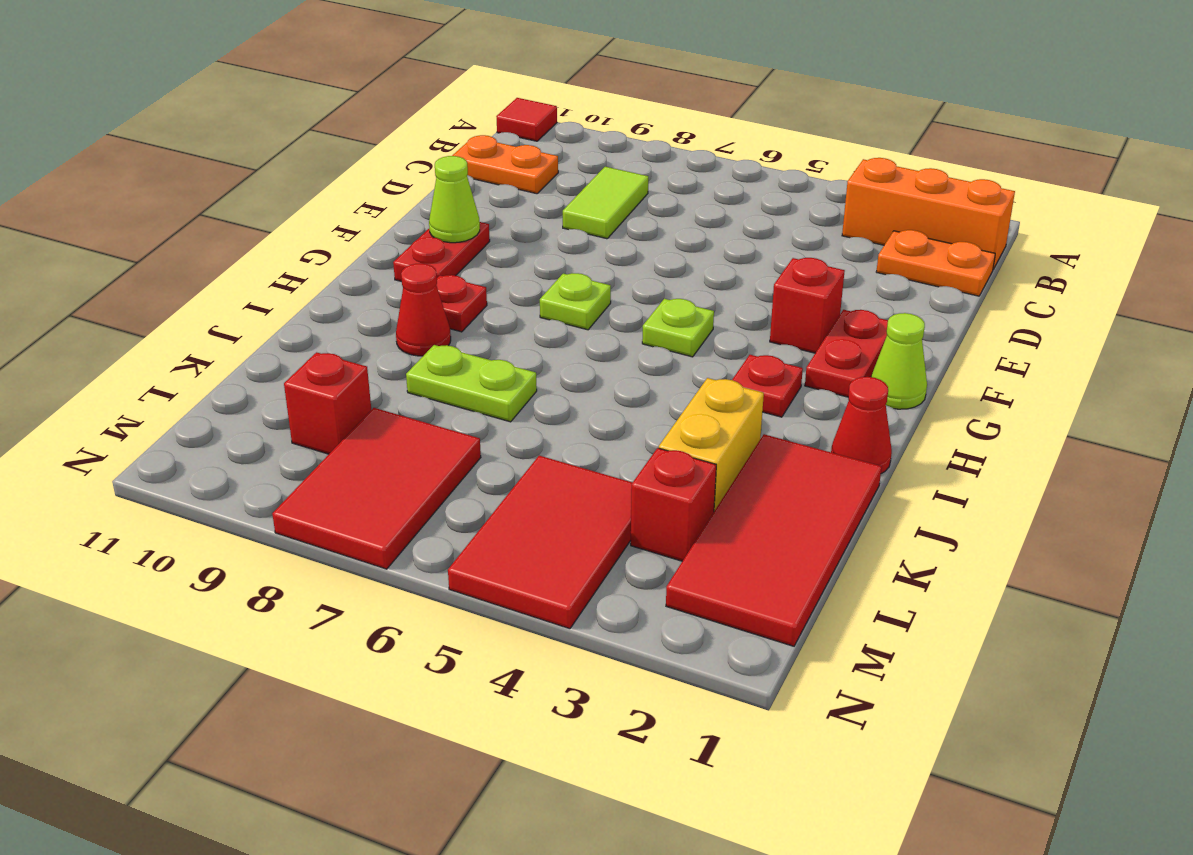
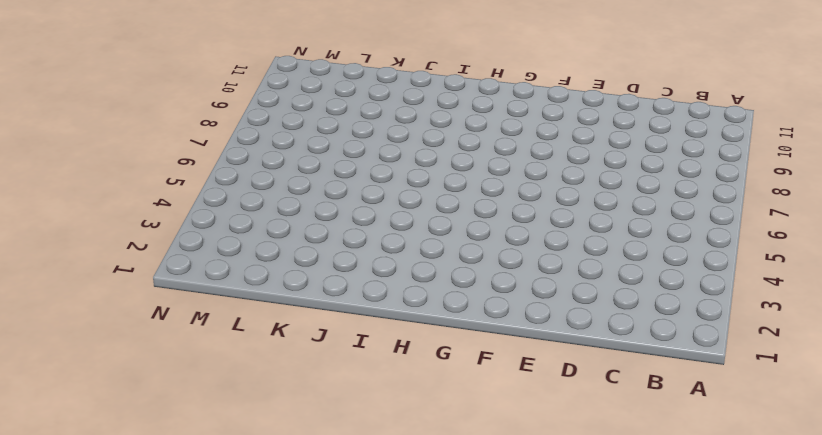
none -> red 1x1 tile [496,98,557,141]
none -> orange 1x3 brick [842,158,1015,269]
none -> orange 1x2 plate [876,230,995,296]

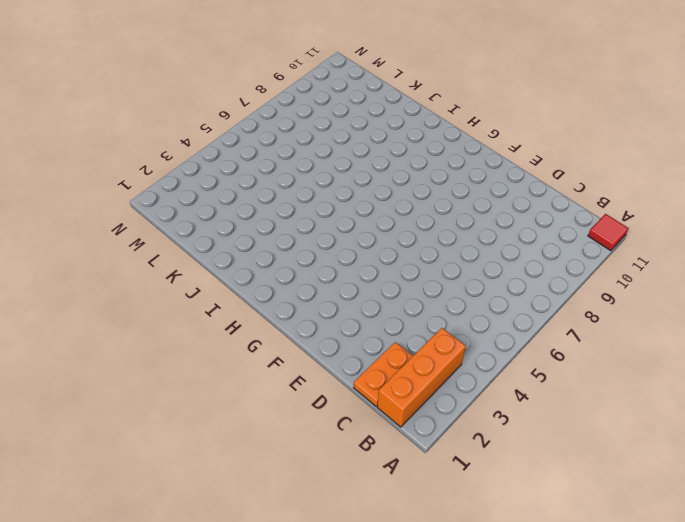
none -> lime 1x2 tile [563,167,648,239]
none -> orange 1x2 plate [452,135,558,194]
none -> red 1x2 plate [805,310,888,397]

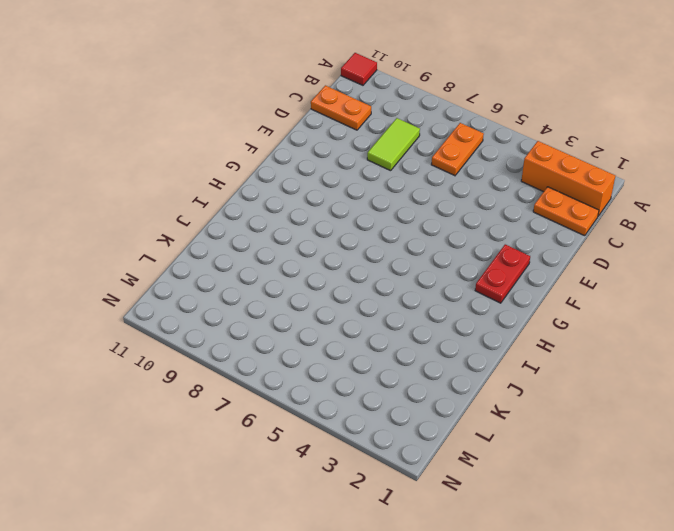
orange 1x2 plate [431,123,484,176] -> none
none -> red 1x1 brick [770,258,845,353]
none -> red 1x2 plate [393,222,490,282]
none -> lime 1x1 cone [871,313,927,409]

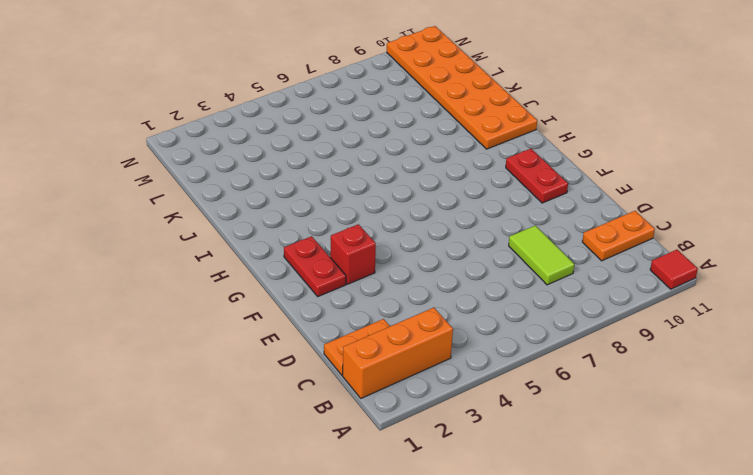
orange 2x6 plate [387,26,537,149] -> none
none -> lime 1x1 cone [871,313,927,409]
none -> lime 1x1 plate [642,299,714,357]
none -> lime 1x1 plate [540,273,611,330]

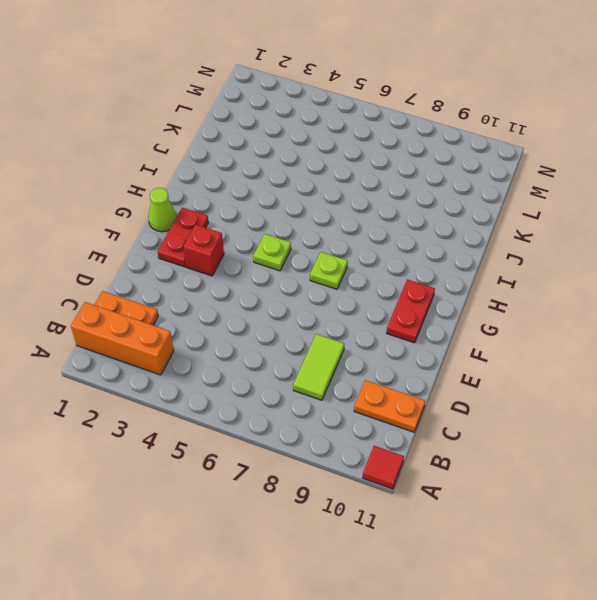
none -> red 1x1 plate [732,355,803,417]
none -> red 1x1 plate [436,275,487,332]
none -> red 1x1 cone [831,377,892,474]

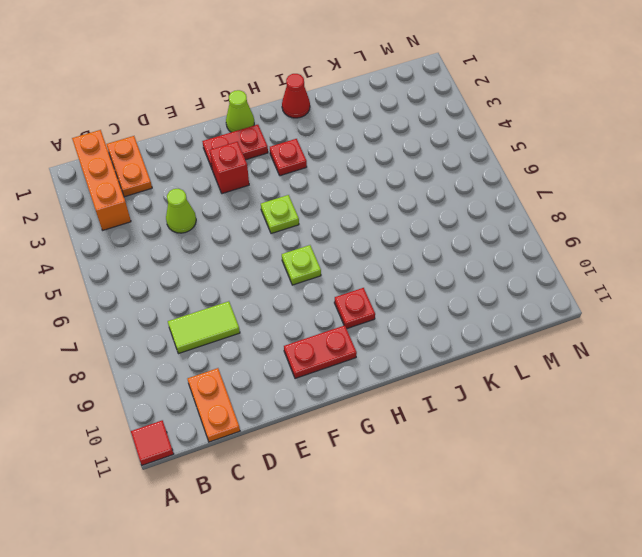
lime 1x1 cone [166,189,196,233] -> lime 1x1 cone moved to [429,156,480,243]
none -> red 1x1 cone [396,264,451,356]
none -> red 2x4 tile [666,434,882,646]
none -> yellow 1x2 brick [659,378,764,511]

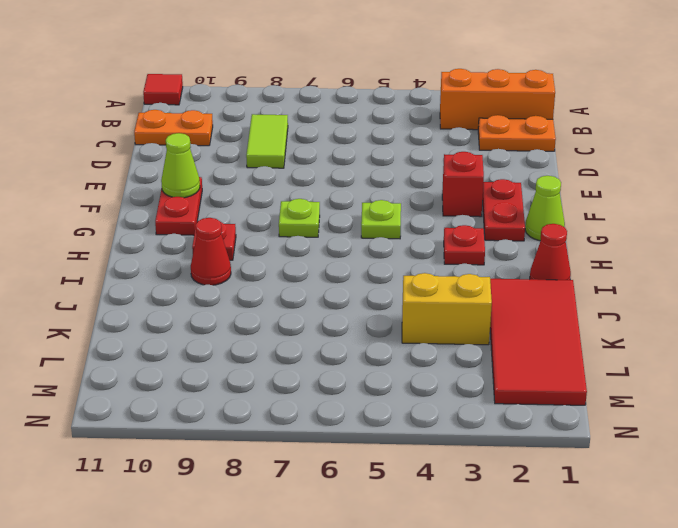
yellow 1x2 brick [402,273,492,345] -> yellow 1x2 brick turned to [659,378,764,511]
none -> lime 1x2 plate [406,345,537,422]
none -> red 1x1 brick [631,448,716,561]
none -> red 2x3 tile [448,456,633,629]

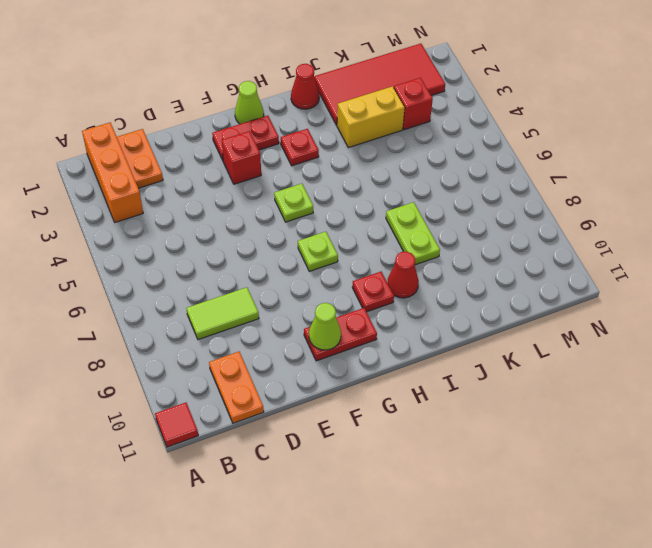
none -> red 2x3 tile [448,456,633,629]
none -> red 2x3 tile [272,408,481,569]
none -> red 1x1 brick [284,352,371,454]

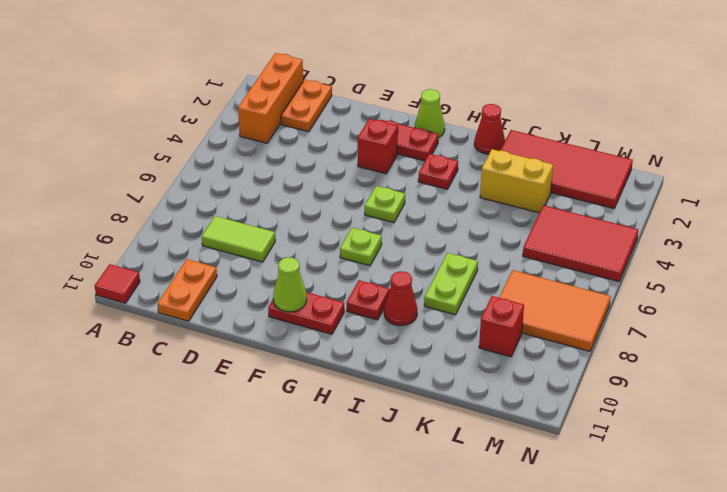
orange 2x3 tile [499,270,611,351] -> red 2x3 tile [272,408,481,569]
none -> red 1x1 brick [631,448,716,561]

